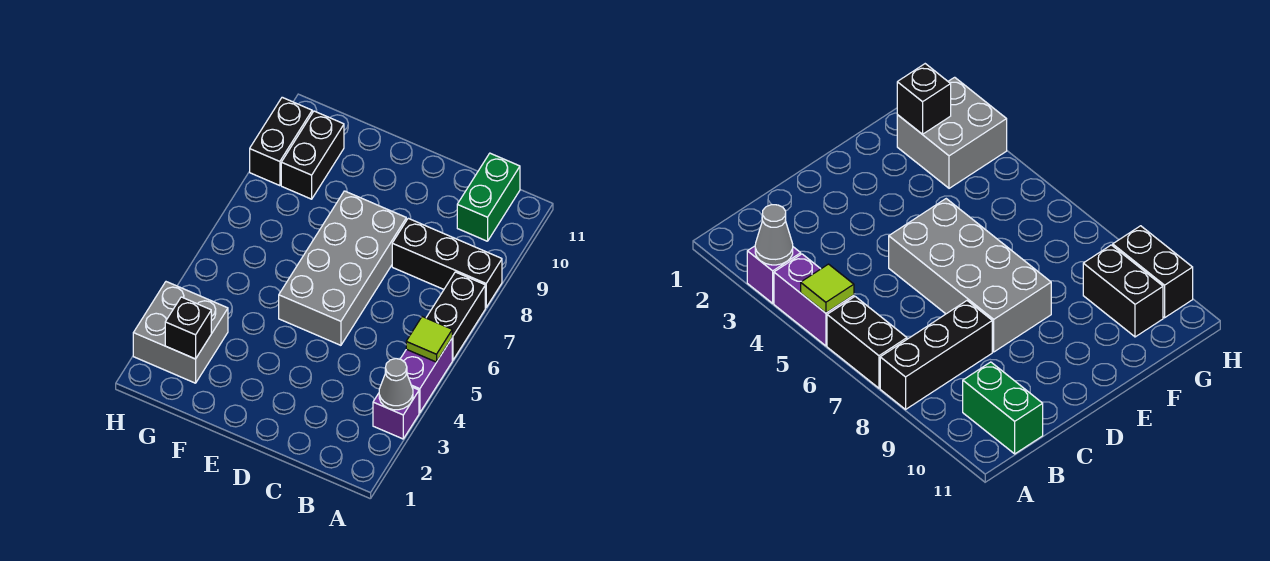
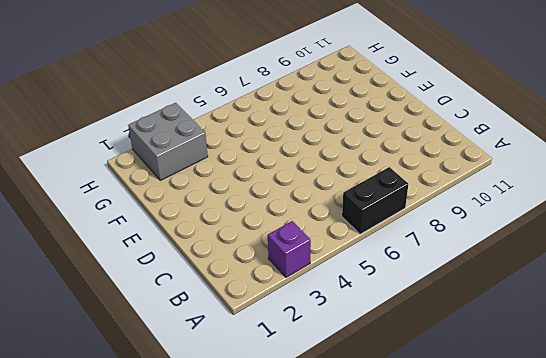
none -> purple 1x2 brick [401,339,452,413]
none -> black 1x3 brick [392,218,502,307]
none -> green 1x2 brick [457,153,520,241]

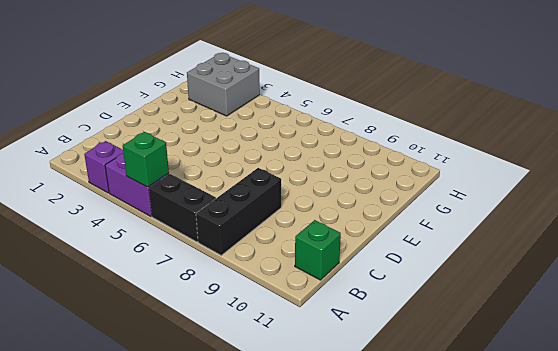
green 1x1 brick [123,132,169,187] -> lime 1x1 tile [406,317,452,362]
green 1x1 brick [295,220,341,280] -> green 1x2 brick [457,153,520,241]
none -> grey 2x4 brick [279,191,406,345]
none -> black 1x2 brick [281,111,344,199]
none -> black 1x2 brick [250,97,312,186]

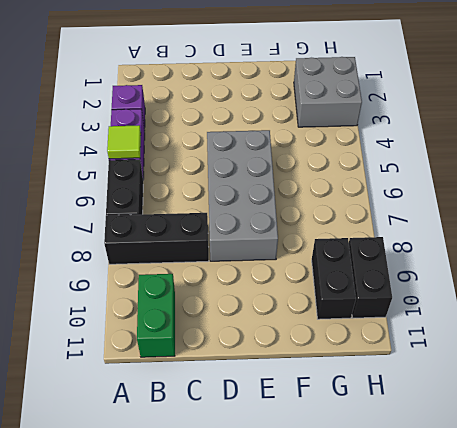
none -> grey 1x1 cone [379,359,413,410]
none -> black 1x1 brick [165,297,211,359]

